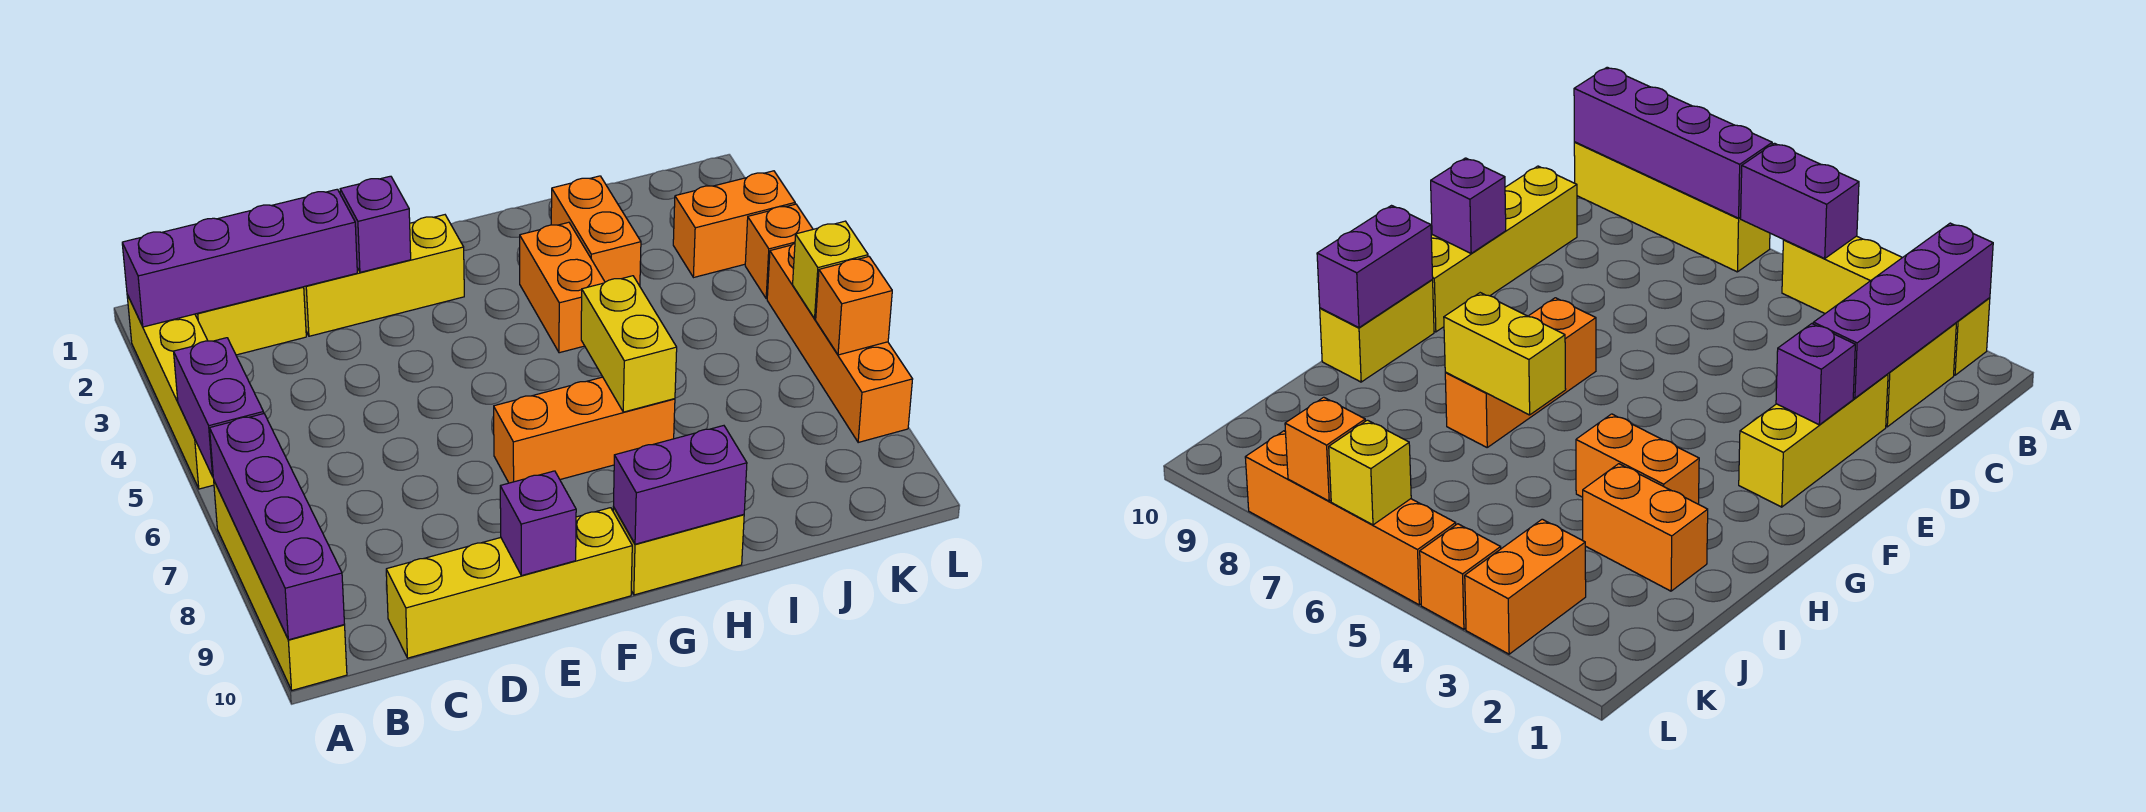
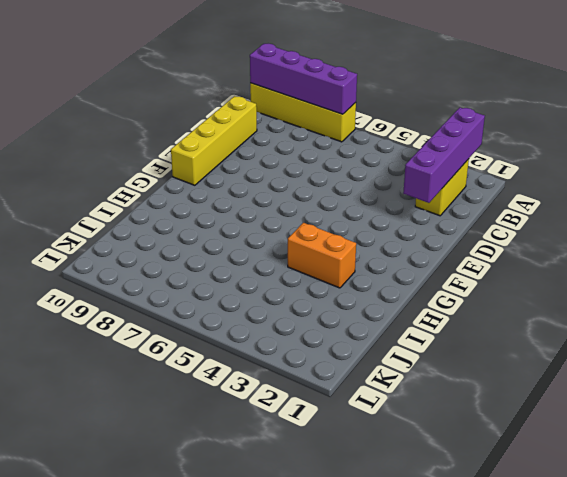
none -> yellow 1x4 brick [127,295,214,489]
none -> yellow 1x3 brick [304,215,464,336]
none -> orange 1x3 brick [494,377,675,483]

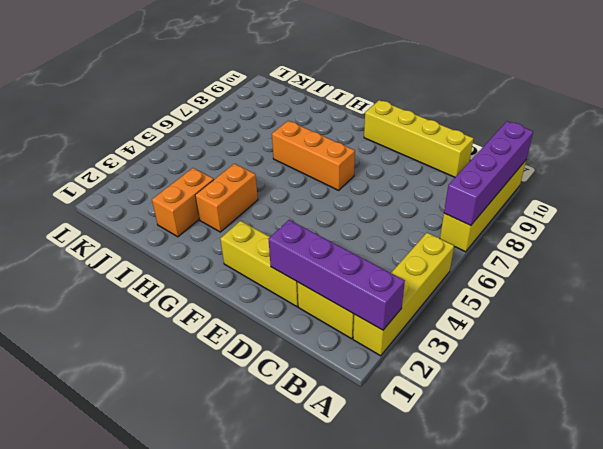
none -> yellow 1x2 brick [613,507,744,595]
none -> orange 1x2 brick [673,171,795,278]
none -> orange 1x1 brick [745,204,813,299]

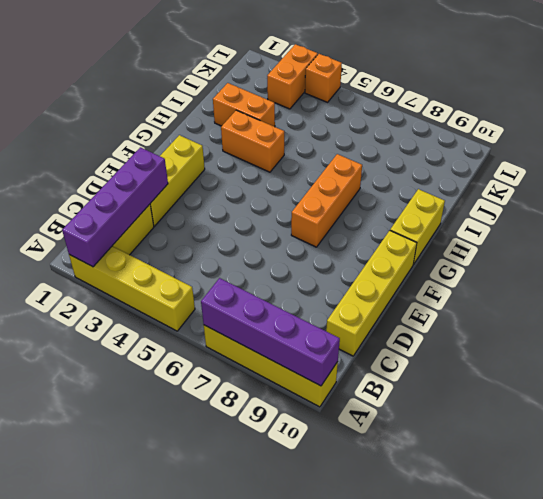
none -> orange 1x4 brick [767,243,913,442]
none -> purple 1x2 brick [174,338,264,477]
none -> purple 1x1 brick [340,176,411,272]

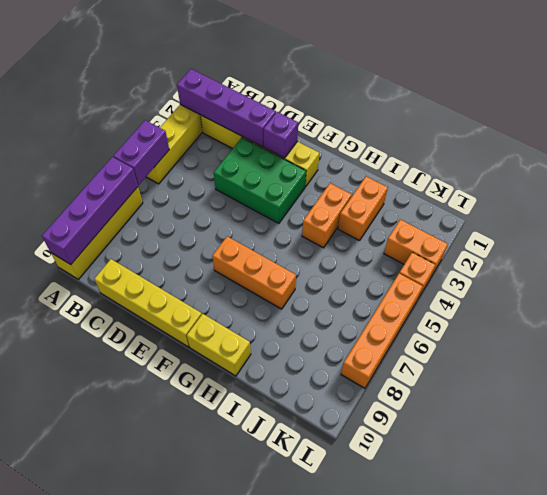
green 2x3 brick [214,138,306,223] -> none
none -> purple 1x1 brick [500,471,576,576]
none -> purple 1x2 brick [614,426,747,544]
none -> yellow 1x2 brick [581,276,677,412]

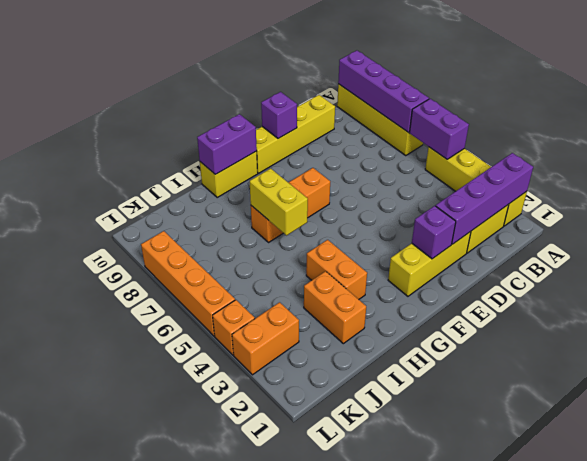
none -> yellow 1x1 brick [793,221,868,319]
none -> orange 1x1 brick [816,257,892,355]

